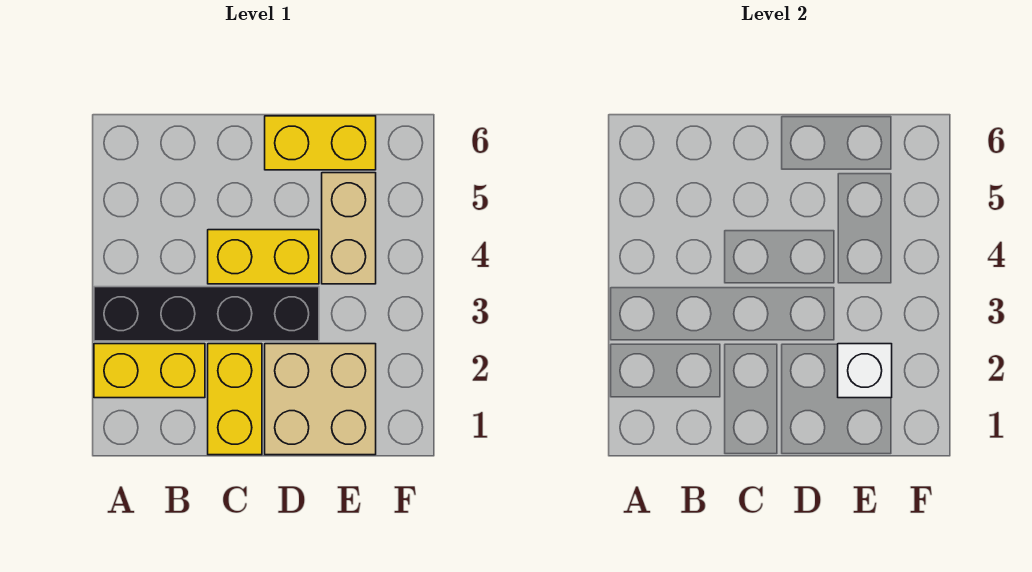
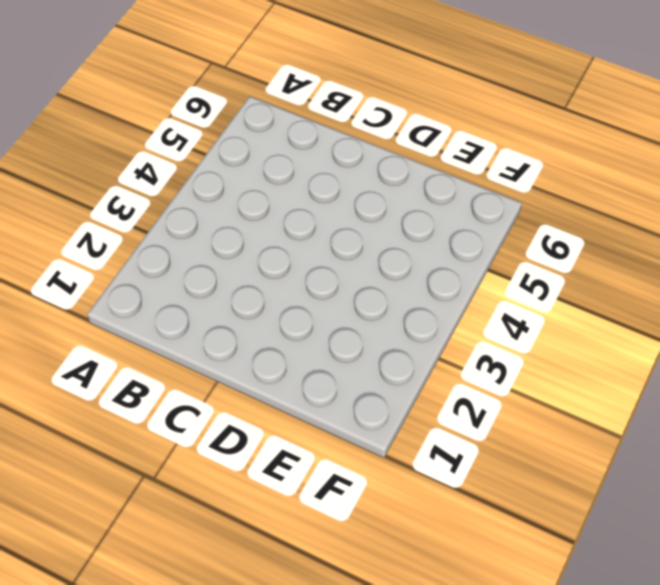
none -> yellow 1x2 brick [94,344,205,398]
none -> black 1x4 brick [94,287,319,341]

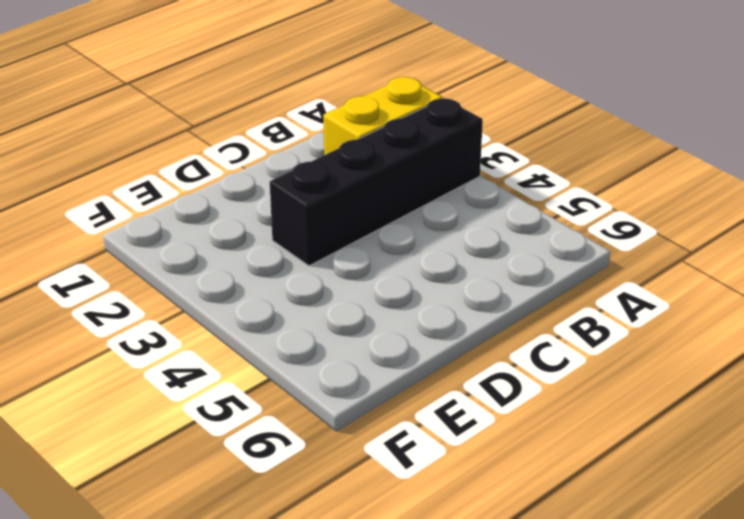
none -> yellow 1x2 brick [208,344,262,455]
none -> yellow 1x2 brick [208,230,319,284]

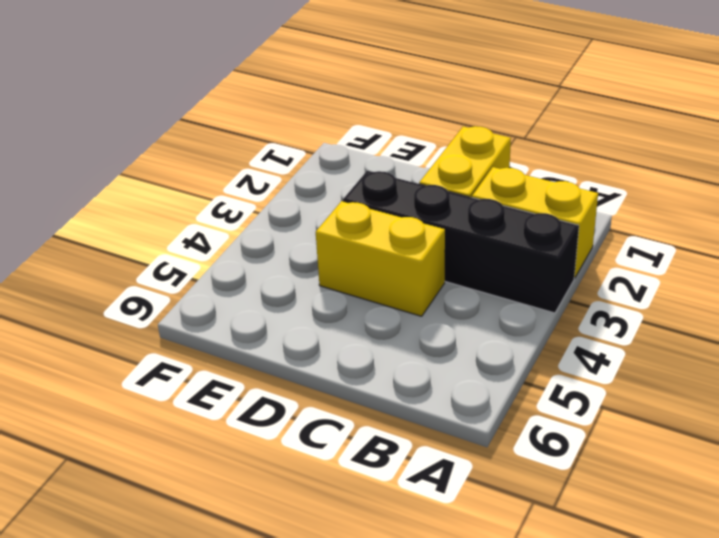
none -> tan 2x2 brick [265,344,376,455]
none -> yellow 1x2 brick [265,116,376,170]

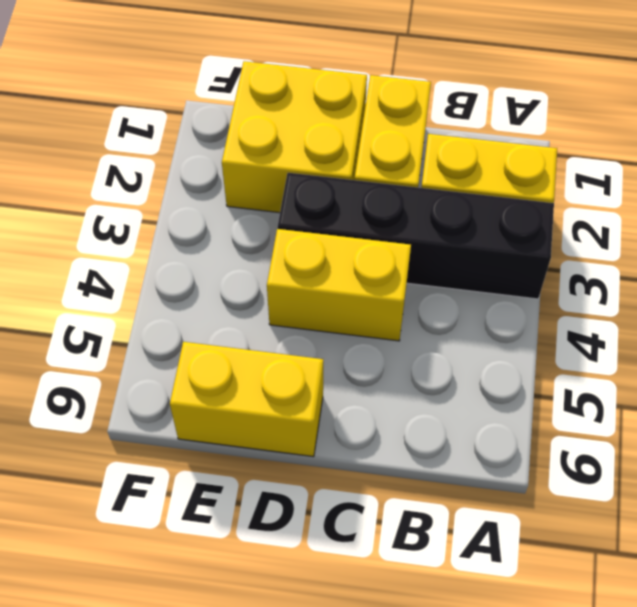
yellow 2x2 brick [222,61,367,213] -> tan 2x2 brick [265,344,376,455]
none -> tan 1x2 brick [322,173,376,284]
none -> white 1x1 brick [838,344,892,398]

